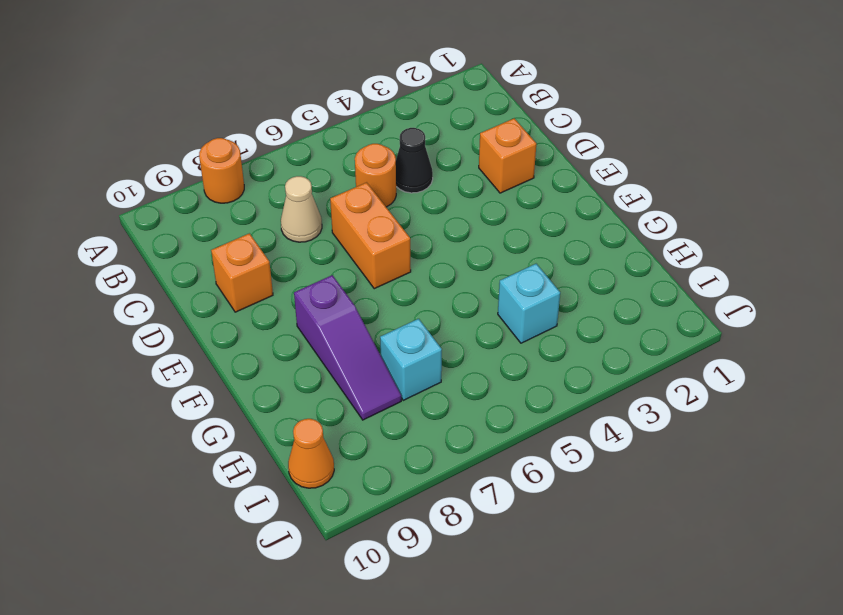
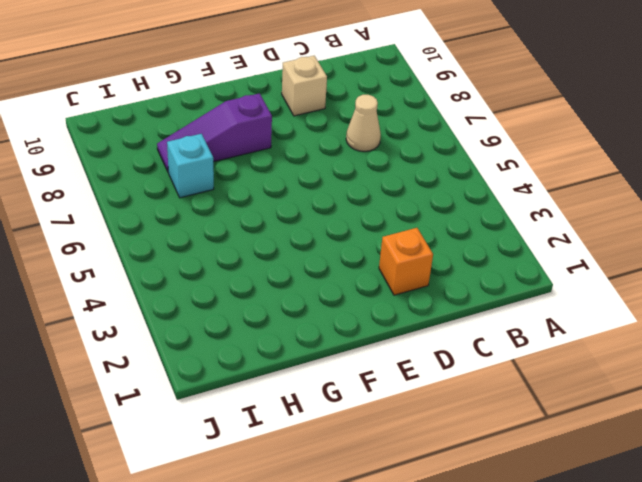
tan 1x1 brick [282,56,327,116] -> orange 1x1 brick [211,233,273,312]
none -> orange 1x1 round brick [199,138,244,203]
none -> black 1x1 cone [396,128,433,193]

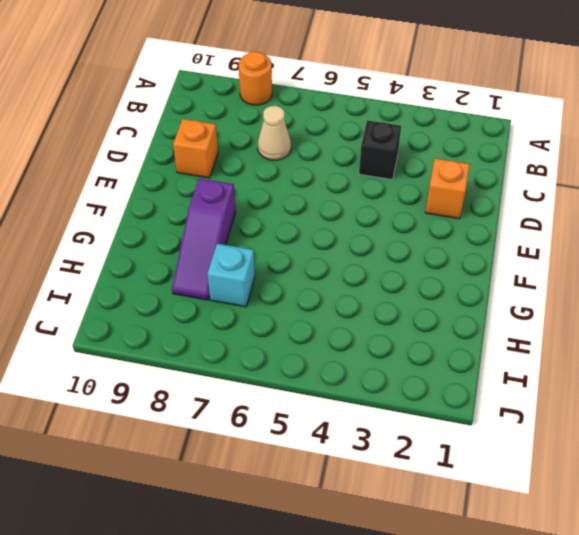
black 1x1 brick [359,120,401,179] -> black 1x1 cone [396,128,433,193]
none -> orange 1x1 round brick [355,144,396,207]
none -> orange 1x2 brick [330,182,411,289]

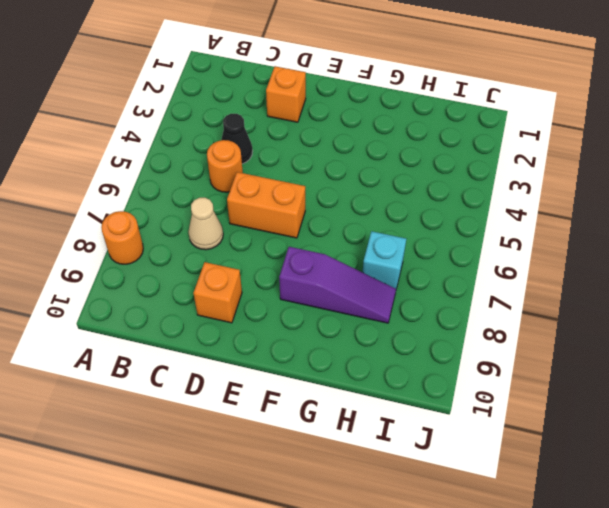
none -> cyan 1x1 brick [498,264,560,343]
none -> orange 1x1 cone [288,419,334,488]

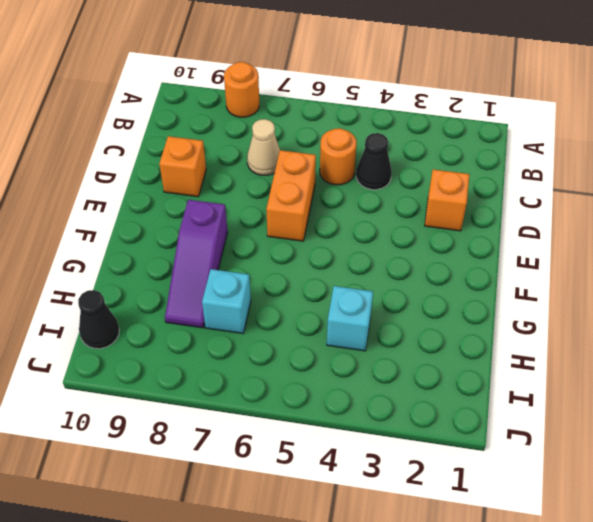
black 1x1 cone [78,290,119,349] -> orange 1x1 cone [288,419,334,488]

